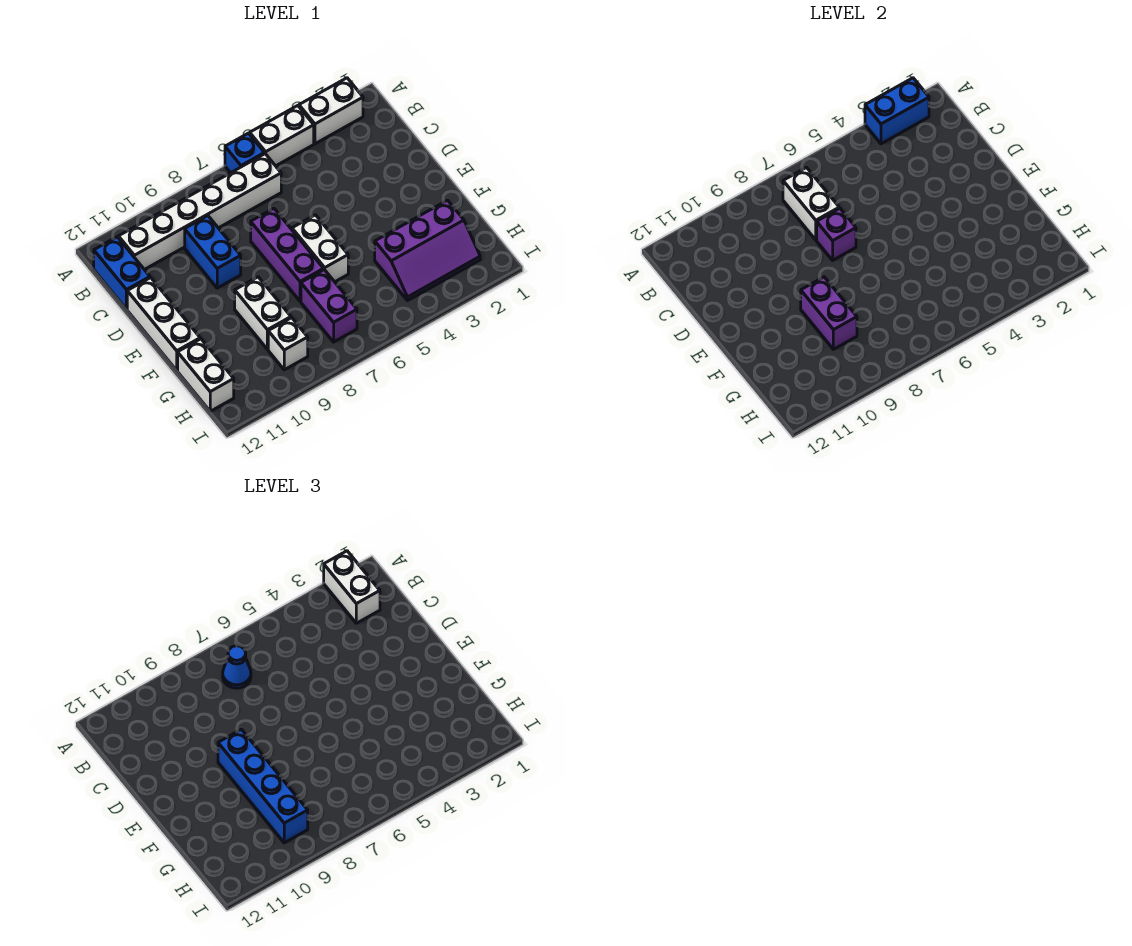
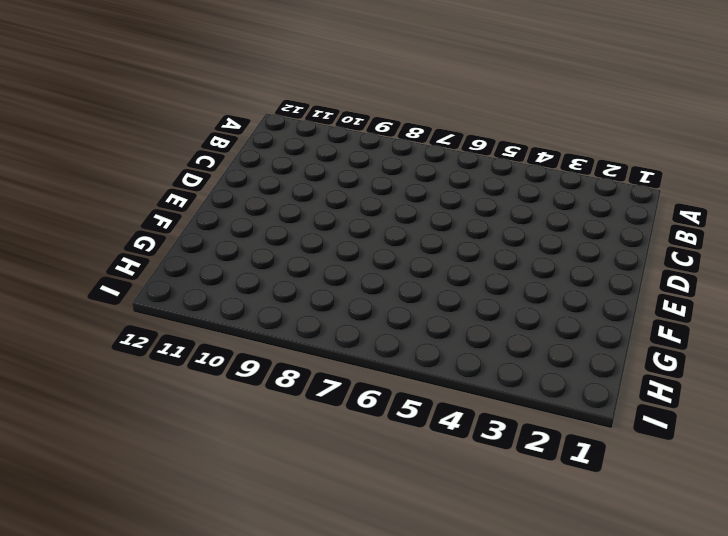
none -> white 1x2 brick [299,78,363,144]
none -> white 1x2 brick [250,106,314,166]
none -> blue 1x1 brick [225,133,264,173]

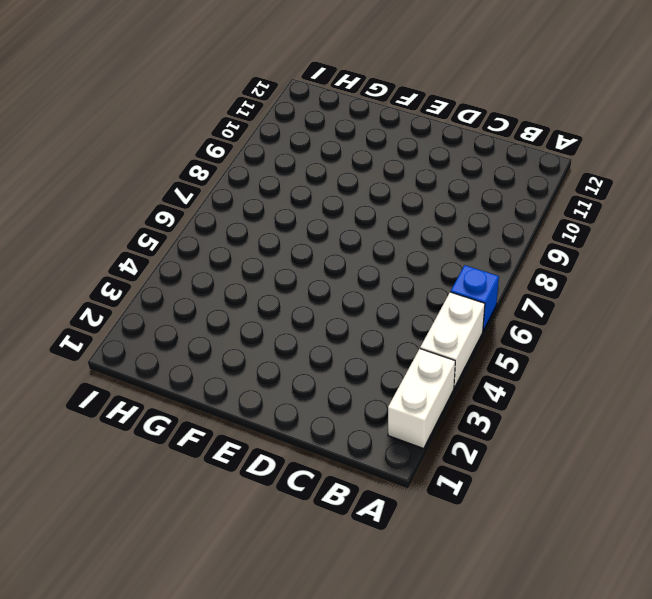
none -> white 1x6 brick [118,154,281,270]
none -> blue 1x2 brick [94,237,150,309]
none -> blue 1x2 brick [185,216,241,288]

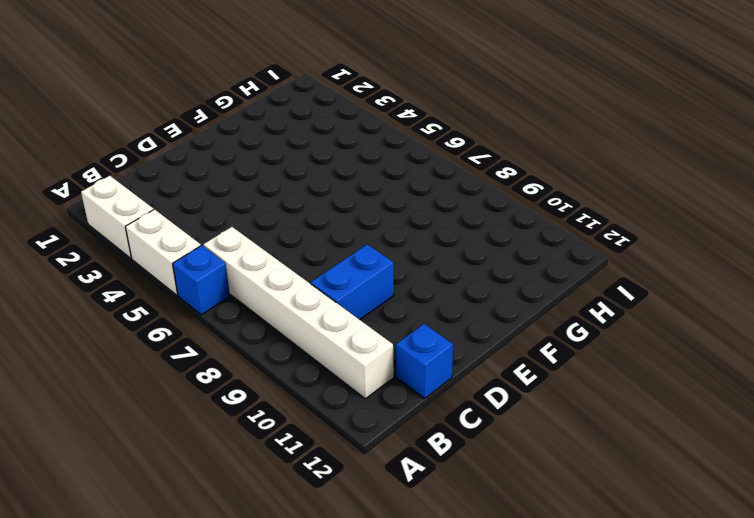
blue 1x1 brick [396,324,453,398] -> blue 1x2 brick [94,237,150,309]
none -> purple 1x3 brick [251,208,324,301]
none -> white 1x3 brick [127,278,200,370]
none -> white 1x2 brick [292,215,348,282]

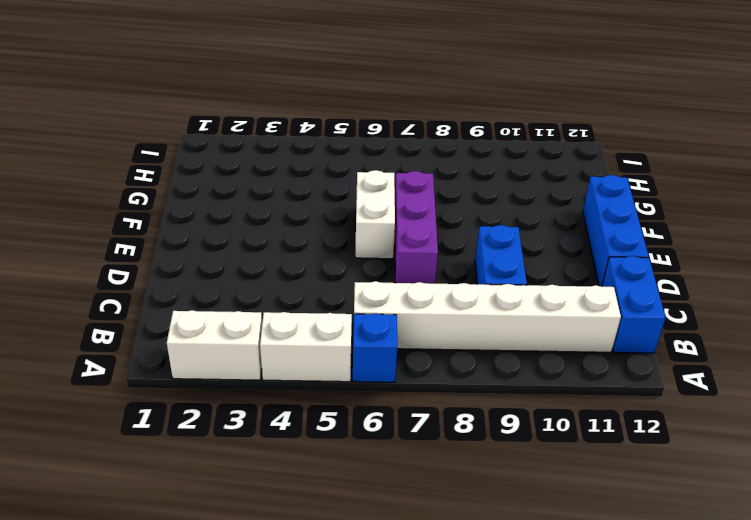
blue 1x3 brick [583,175,649,286] -> white 1x3 brick [127,278,200,370]
none -> white 1x2 brick [235,277,291,349]
none -> purple 2x3 slope [375,200,480,300]
none -> purple 1x2 brick [301,270,357,342]

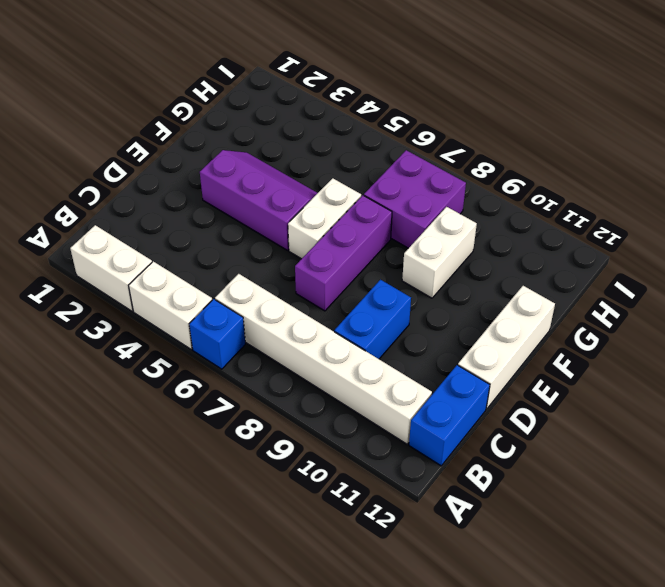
purple 2x3 slope [200,150,317,250] -> purple 2x3 slope moved to [375,200,480,300]
purple 2x2 brick [364,150,466,248] -> purple 1x2 brick [301,270,357,342]
none -> white 1x2 brick [178,339,234,411]
none -> white 1x1 brick [268,318,308,370]
none -> blue 1x2 brick [865,78,929,144]

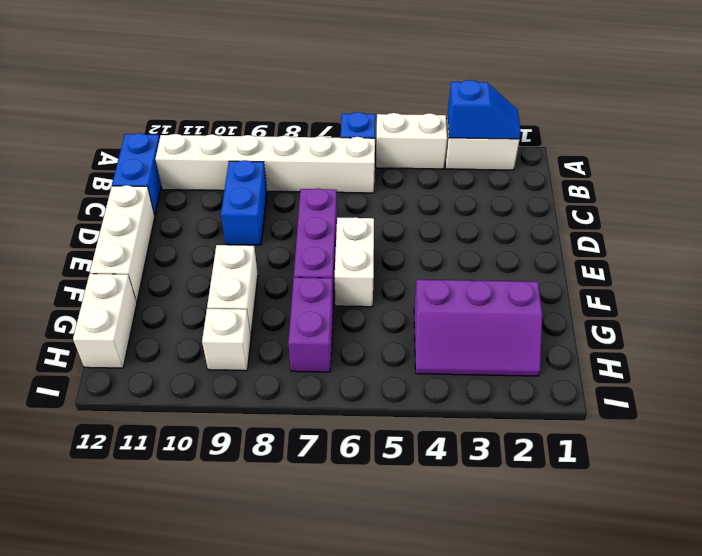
blue 1x2 slope [448,80,521,139] -> blue 1x2 brick [865,78,929,144]
none -> white 1x2 brick [783,168,839,240]
none -> purple 1x1 brick [817,208,856,260]
none -> purple 1x2 brick [801,277,857,349]

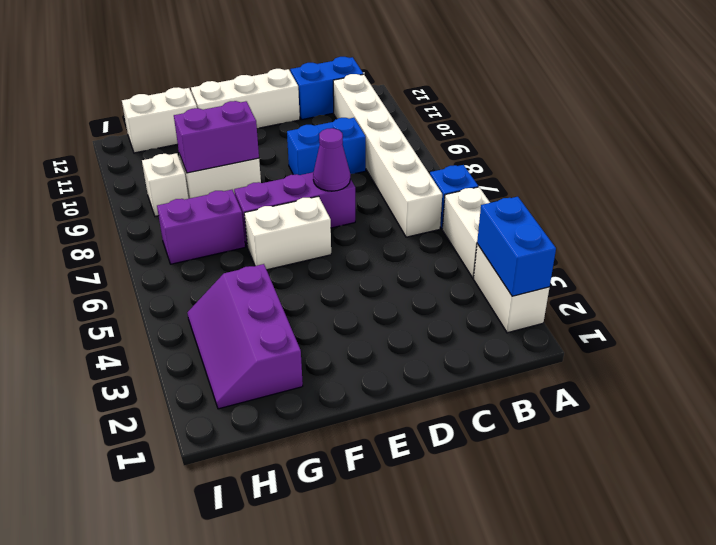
purple 1x1 cone [313,128,350,191] -> purple 1x1 brick [817,208,856,260]
none -> white 1x2 brick [783,168,839,240]
none -> white 1x2 brick [324,551,380,623]
none -> blue 1x1 cone [223,646,251,688]

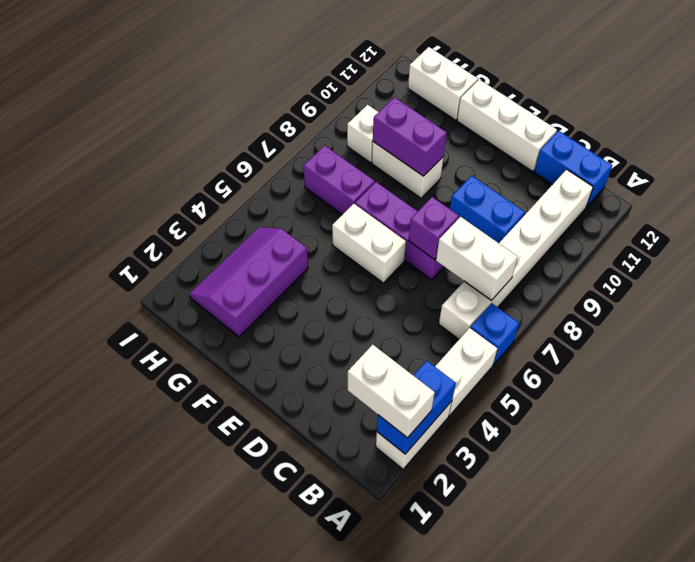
none -> blue 1x1 cone [223,646,251,688]
none -> blue 1x4 brick [218,729,308,843]

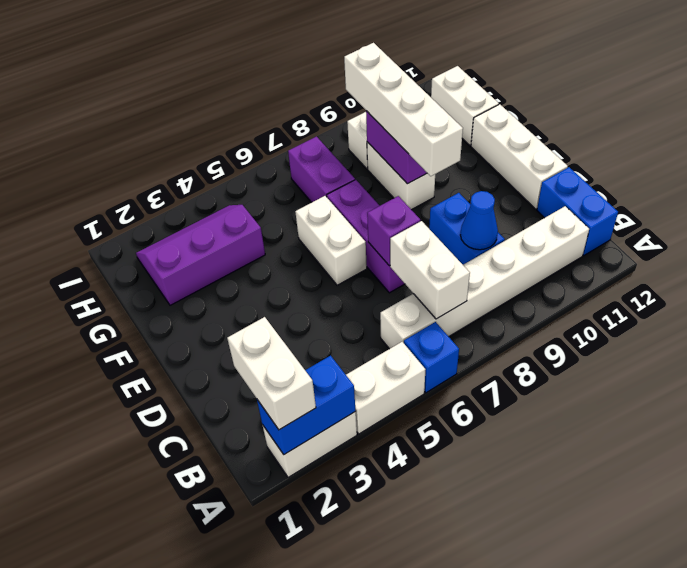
blue 1x1 cone [461,191,498,250] -> blue 1x1 cone moved to [223,646,251,688]
white 1x4 brick [344,43,463,176] -> blue 1x4 brick [218,729,308,843]

